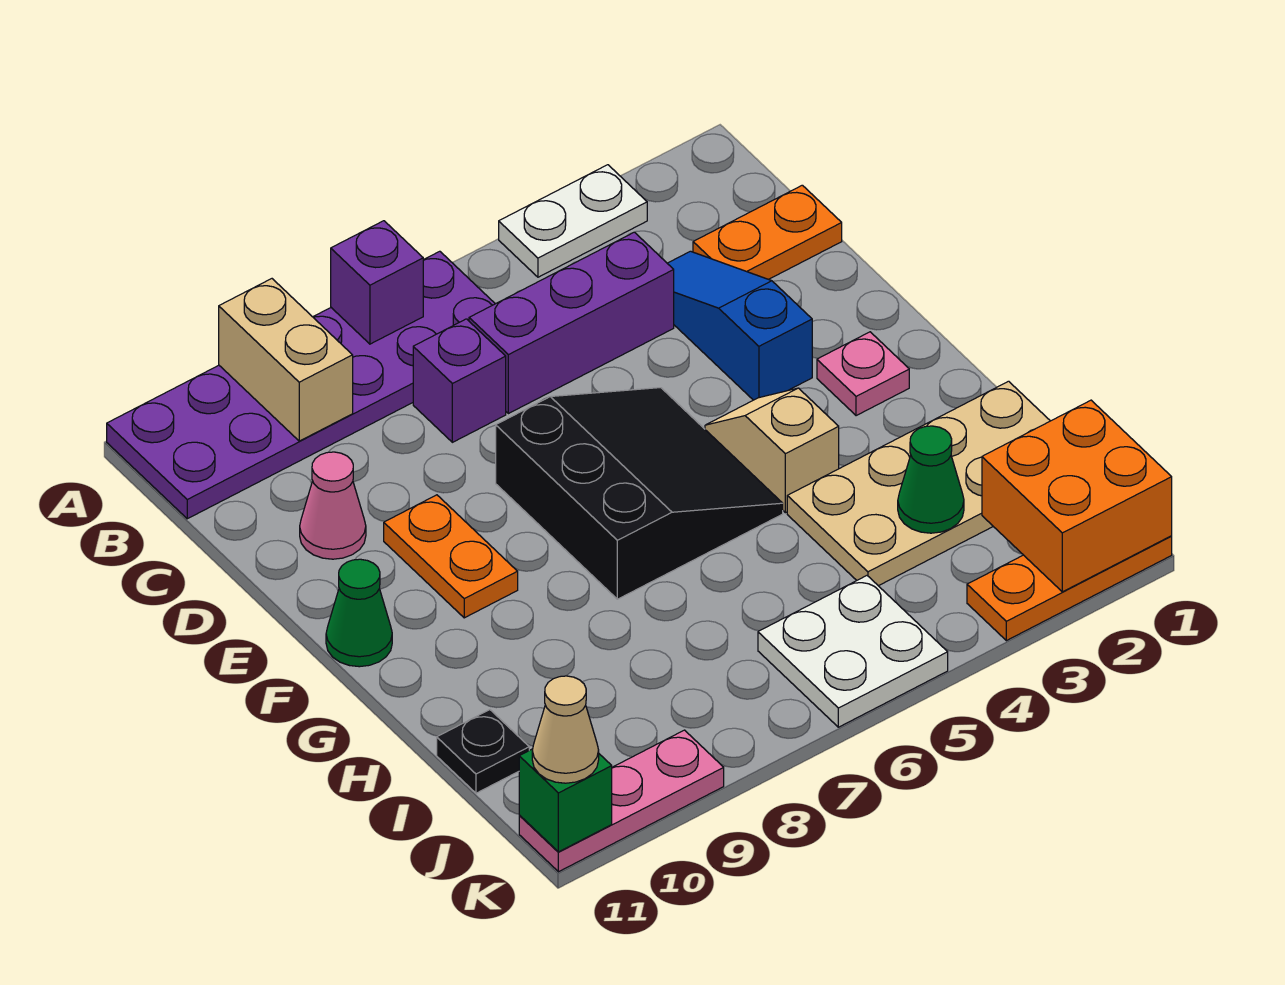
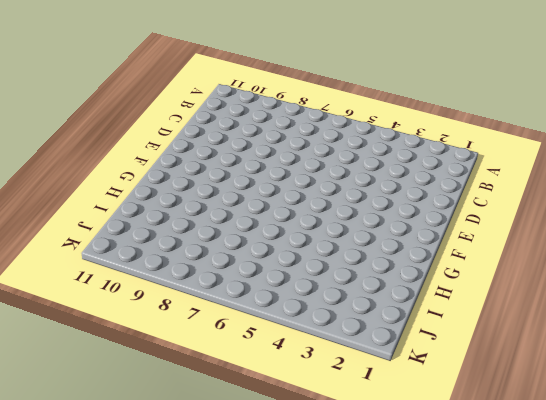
none -> white 1x2 plate [499,165,647,277]
none -> purple 2x6 plate [107,251,495,519]
none -> orange 1x2 plate [693,185,842,279]

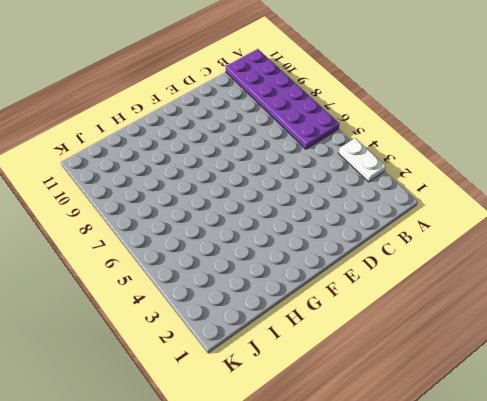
none -> orange 1x2 plate [693,185,842,279]
none -> blue 1x3 slope [667,251,812,400]
none -> purple 1x3 brick [469,232,674,414]

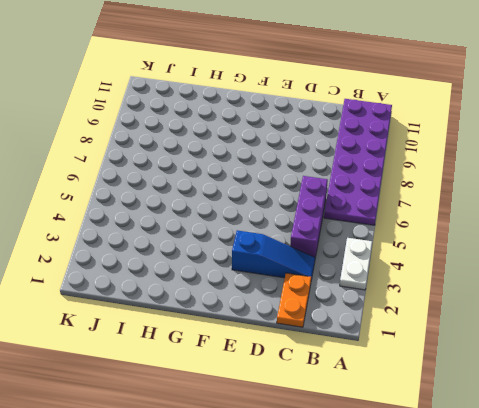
none -> purple 1x1 brick [413,319,506,442]
none -> pink 1x1 cone [300,452,366,559]
none -> black 3x3 slope [496,388,783,599]

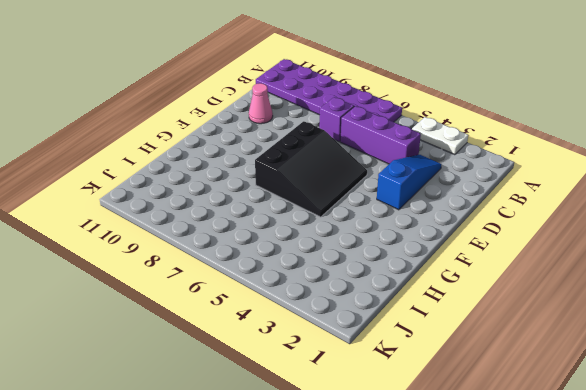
none -> orange 1x2 plate [693,185,842,279]
none -> orange 1x2 plate [384,495,518,618]
none -> pink 1x1 plate [817,332,909,416]

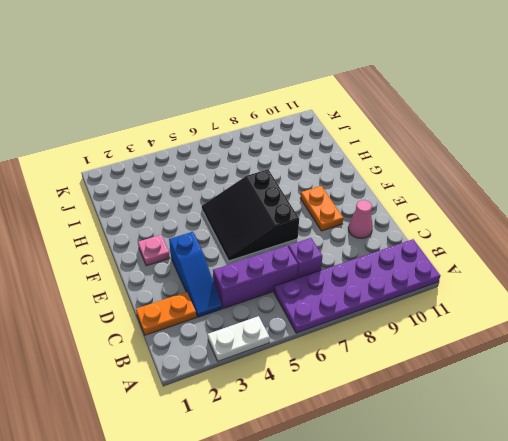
none -> tan 1x2 slope [705,388,839,513]
none -> green 1x1 cone [326,559,392,667]
none -> tan 2x4 plate [787,381,1050,586]

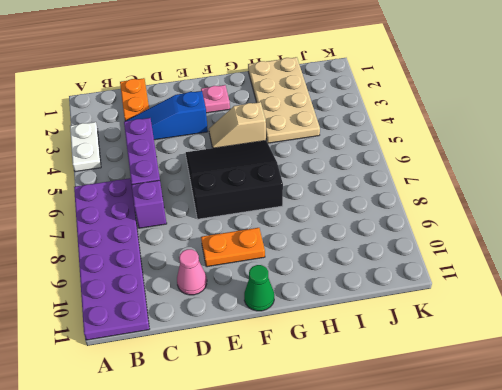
none -> black 1x1 plate [437,710,529,793]
none -> white 2x2 plate [758,576,948,727]
none -> orange 1x3 plate [967,536,1172,641]

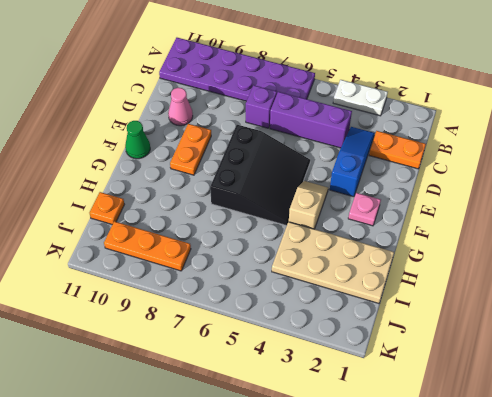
orange 1x1 plate [89,192,124,225] -> black 1x1 plate [437,710,529,793]
orange 1x3 plate [104,221,191,271] -> orange 1x3 plate moved to [967,536,1172,641]
none -> white 2x2 plate [758,576,948,727]
none -> pink 1x3 plate [519,730,724,872]
none -> purple 1x1 brick [331,221,423,344]

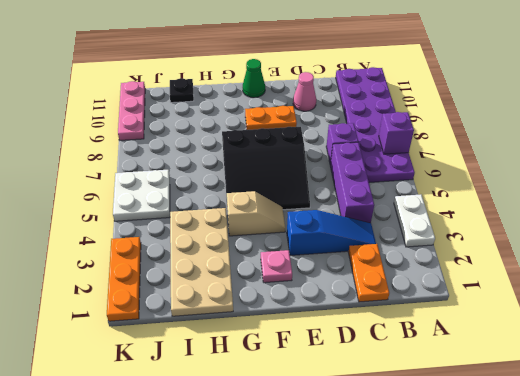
none -> tan 1x2 brick [219,279,353,441]
none -> green 1x1 cone [898,426,964,533]
none -> orange 2x2 brick [982,400,1172,592]

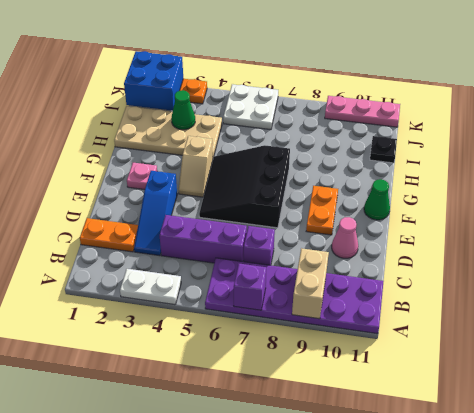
blue 2x2 brick [124,51,183,111] -> orange 2x2 brick [982,400,1172,592]
none -> green 1x1 brick [519,749,612,852]
none -> tan 1x1 cone [532,676,599,783]

